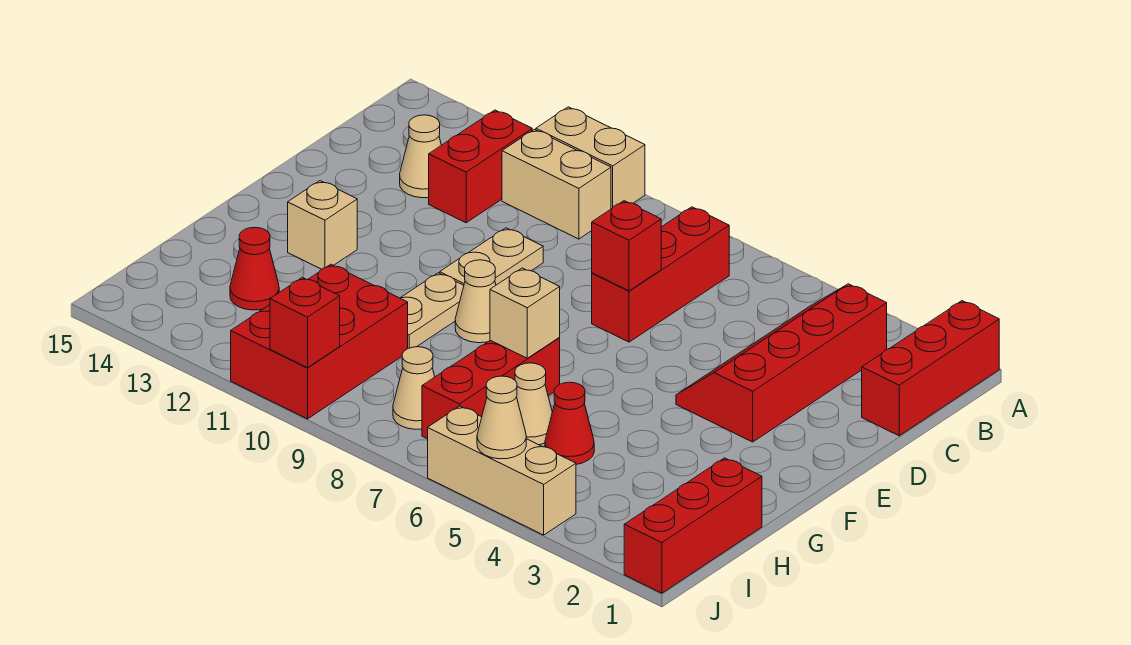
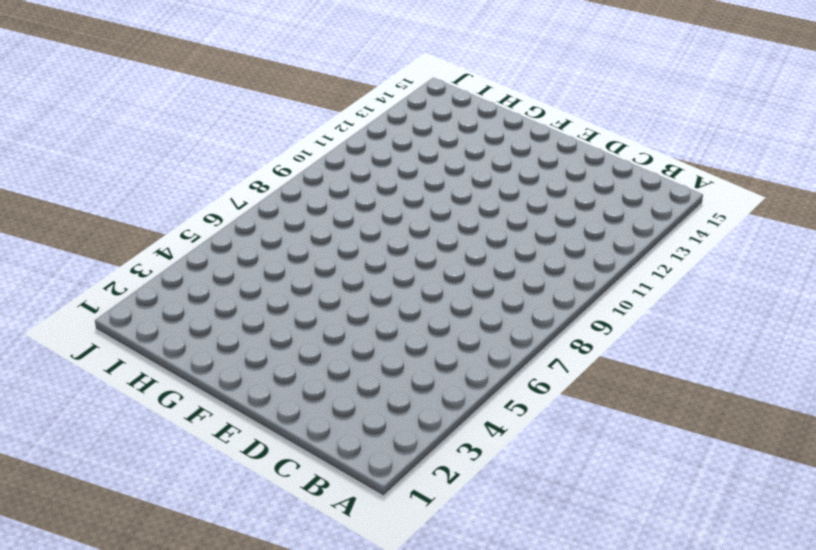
none -> red 1x3 brick [862,301,999,436]
none -> tan 1x2 brick [536,107,645,209]
none -> red 2x4 slope [676,284,887,442]

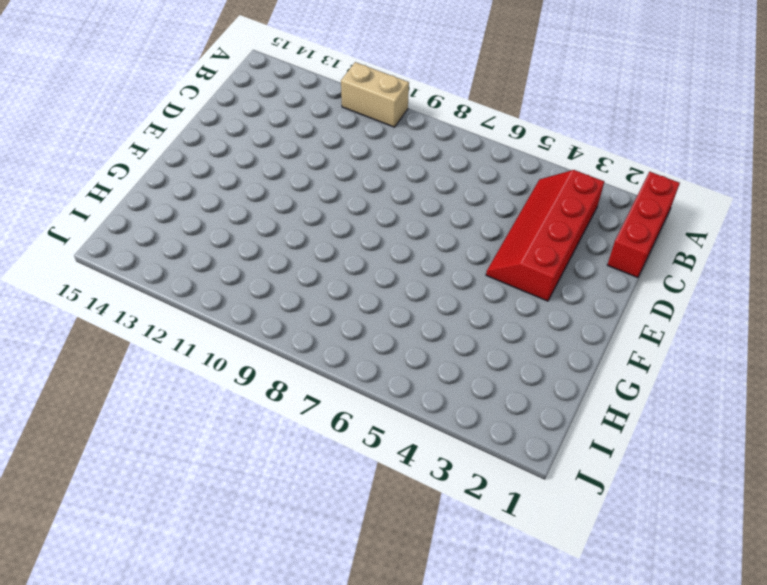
none -> red 1x3 brick [592,207,729,342]
none -> tan 1x2 brick [502,129,611,239]
none -> red 1x2 brick [429,110,532,223]

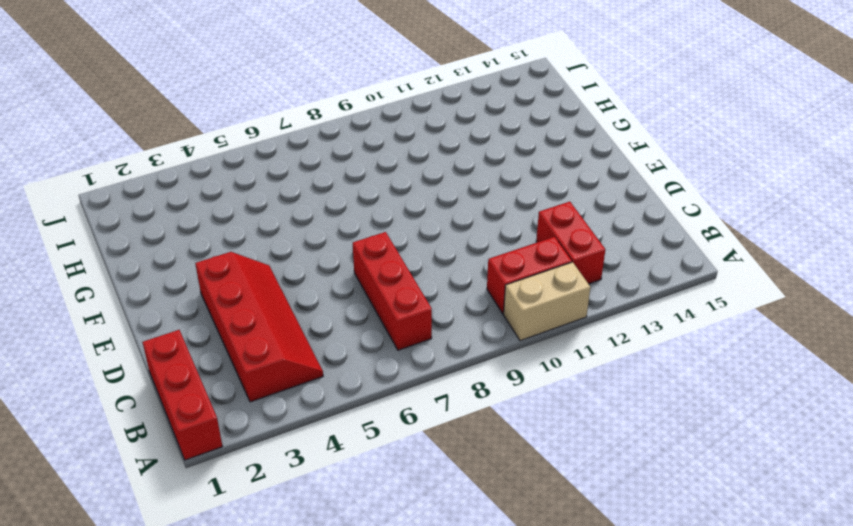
red 1x2 brick [487,237,572,314] -> tan 1x2 brick [502,129,611,239]
none -> tan 1x1 cone [400,115,441,198]
none -> tan 1x2 plate [440,228,543,285]
none -> tan 1x1 cone [455,260,496,343]

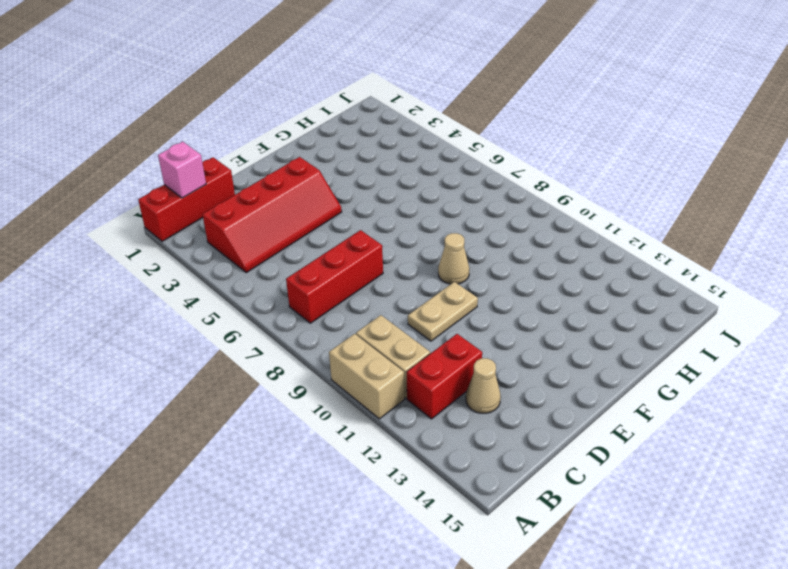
pink 1x1 brick [158,142,206,198] -> none
none -> tan 1x2 plate [400,273,464,349]
none -> tan 1x1 brick [288,181,357,269]
none -> red 1x3 brick [422,338,560,439]

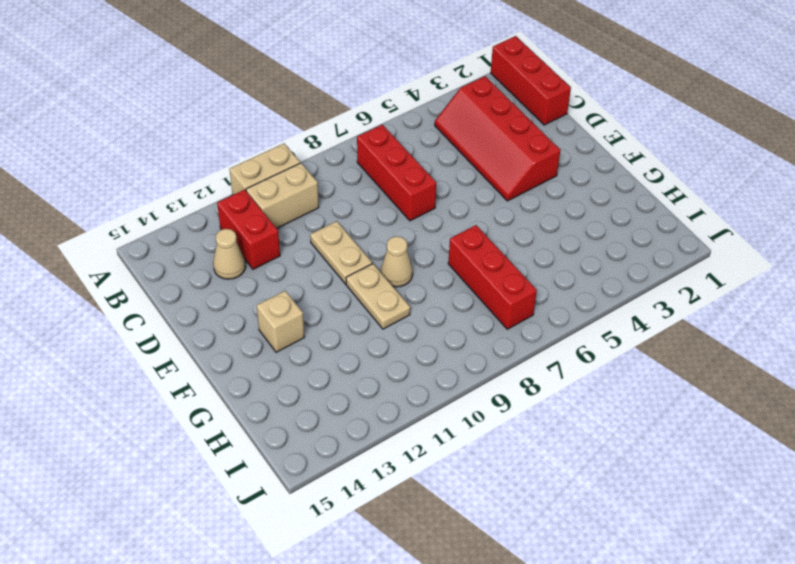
none -> red 1x3 brick [624,458,762,593]
none -> red 1x1 cone [545,382,594,464]
none -> tan 1x1 cone [515,363,552,445]

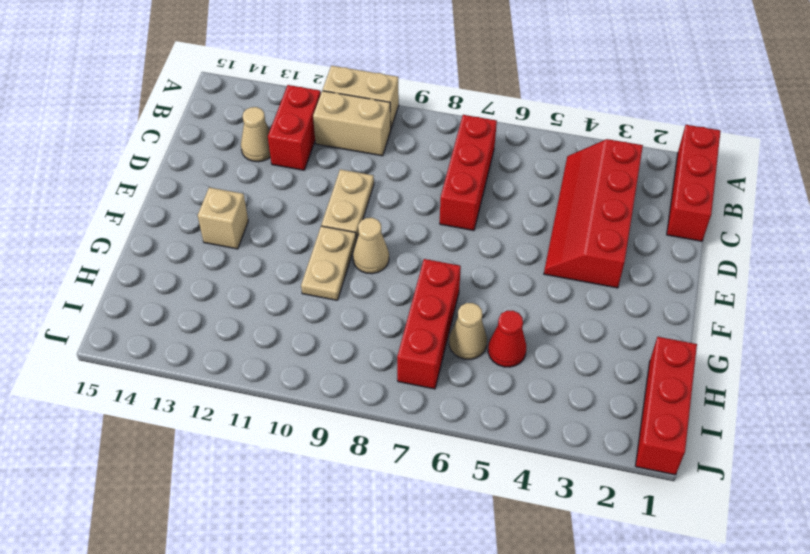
none -> red 2x3 brick [231,264,408,419]
none -> red 1x1 cone [230,227,279,310]
none -> tan 1x1 cone [393,347,435,429]

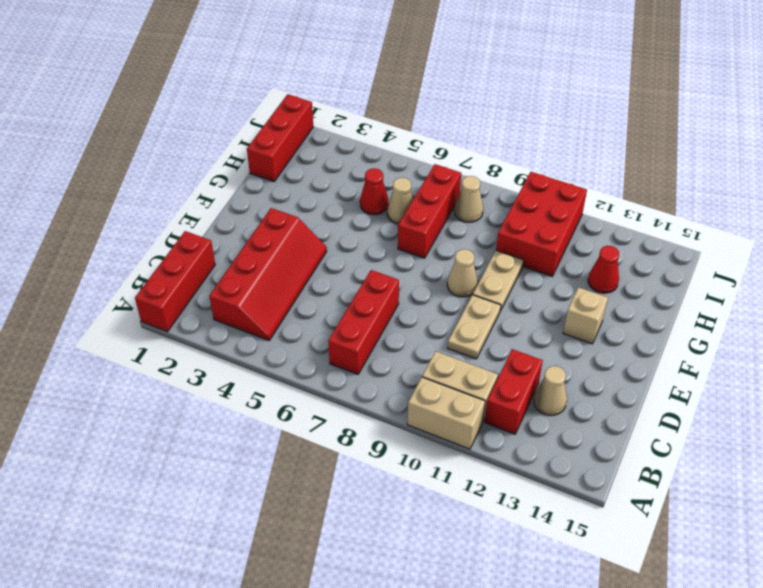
none -> tan 1x3 brick [428,406,576,535]
none -> red 1x1 brick [592,201,661,291]
none -> tan 1x1 brick [490,268,560,358]

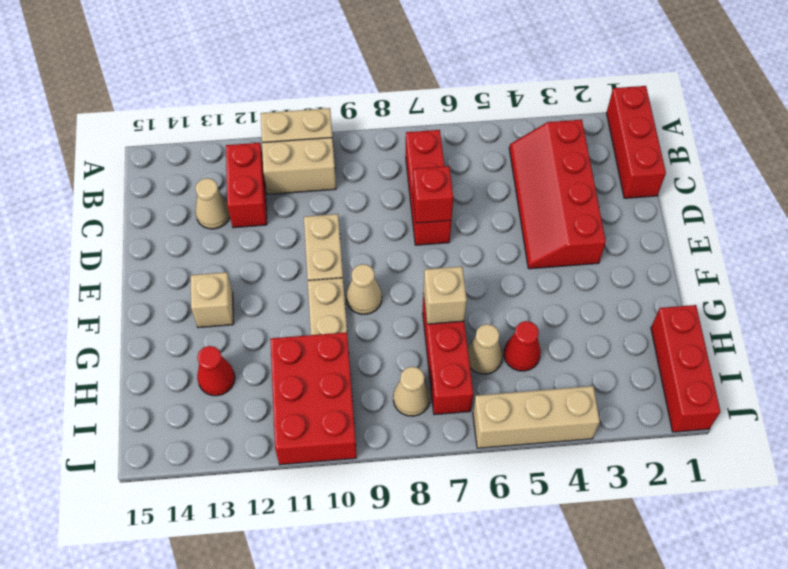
none -> tan 1x1 cone [477,376,526,459]
none -> red 1x1 brick [270,277,340,368]

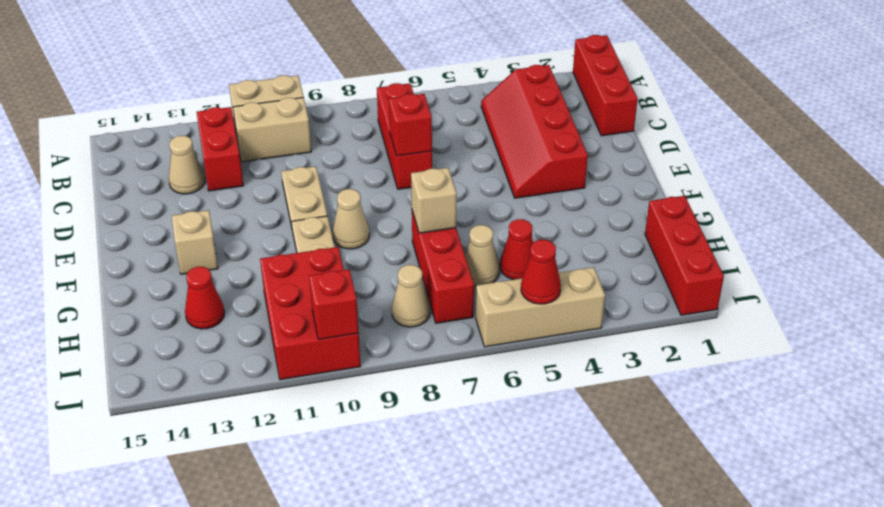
red 1x1 cone [521,240,561,304] -> tan 1x1 cone [477,376,526,459]

